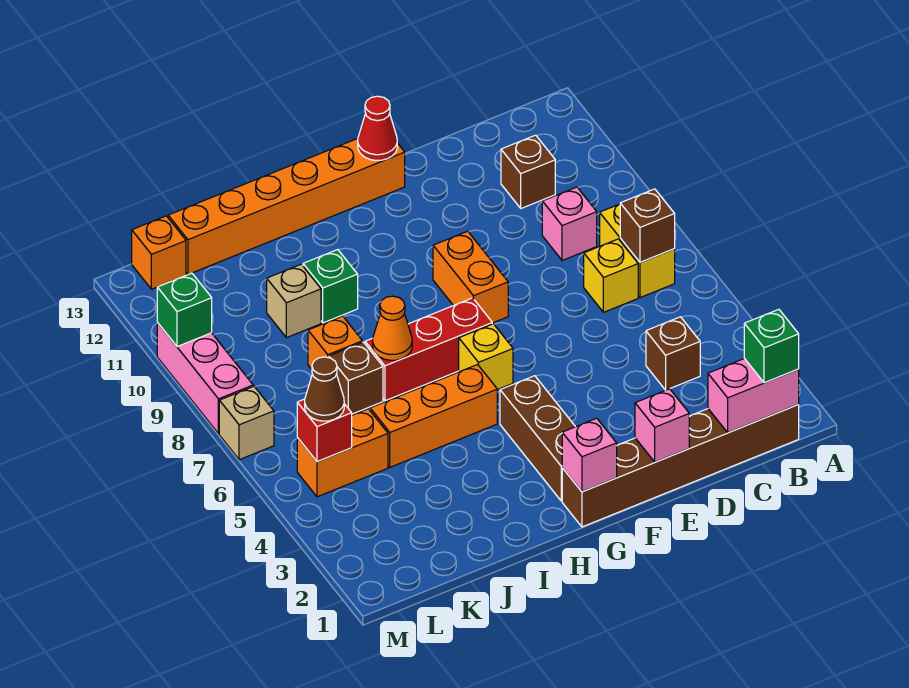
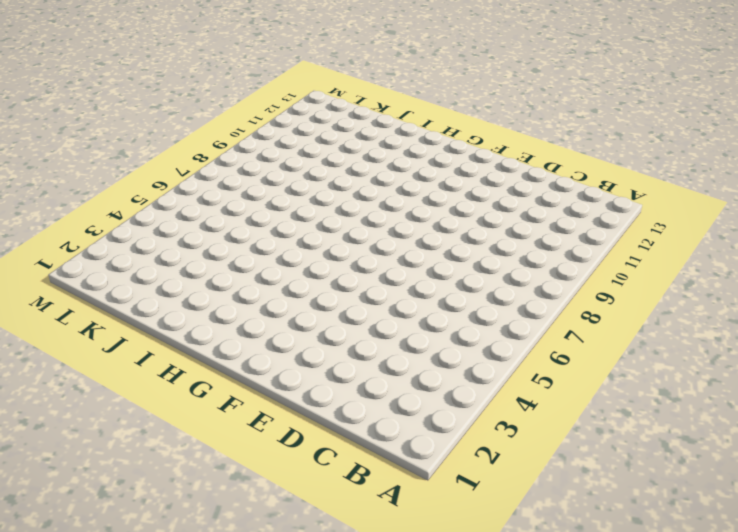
none -> brown 1x6 brick [562,405,799,527]
none -> yellow 1x2 brick [600,204,675,298]
none -> brown 1x1 brick [646,317,700,390]
none -> yellow 1x1 brick [584,239,638,312]

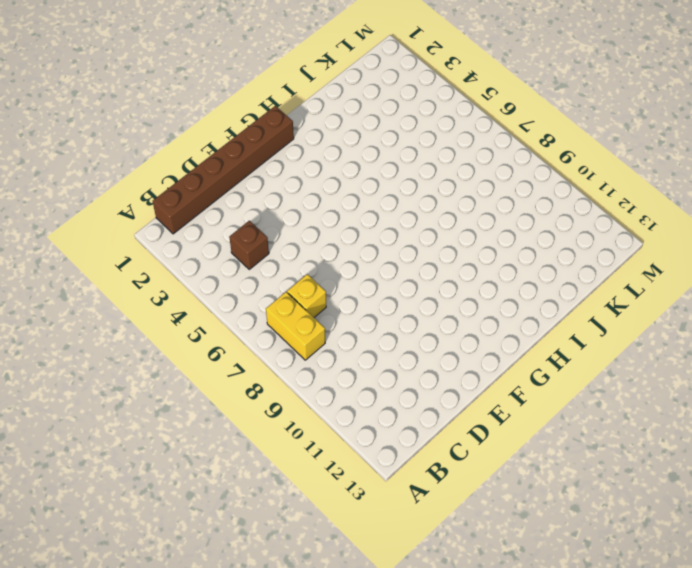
none -> pink 1x1 brick [542,187,597,260]
none -> brown 1x1 brick [501,135,555,208]
none -> orange 1x2 brick [433,231,508,323]
none -> orange 1x6 brick [168,139,405,274]

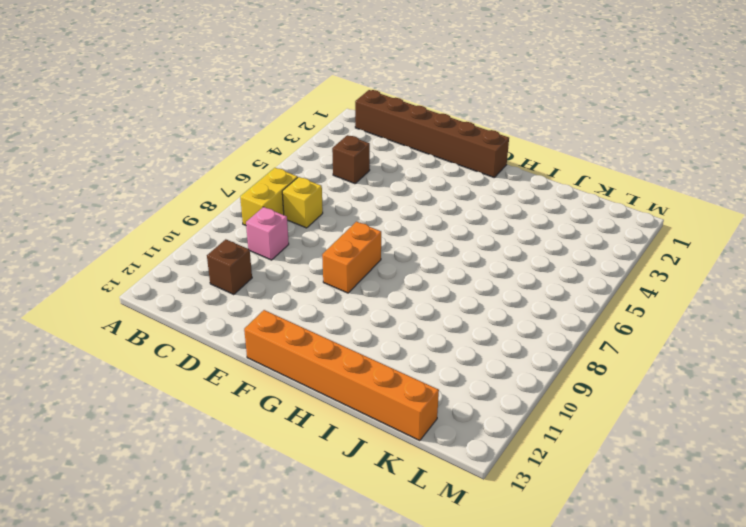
none -> brown 1x3 brick [500,376,575,501]
none -> yellow 1x1 brick [459,324,513,390]
none -> red 1x3 brick [365,298,492,401]
none -> orange 1x3 brick [370,365,497,467]

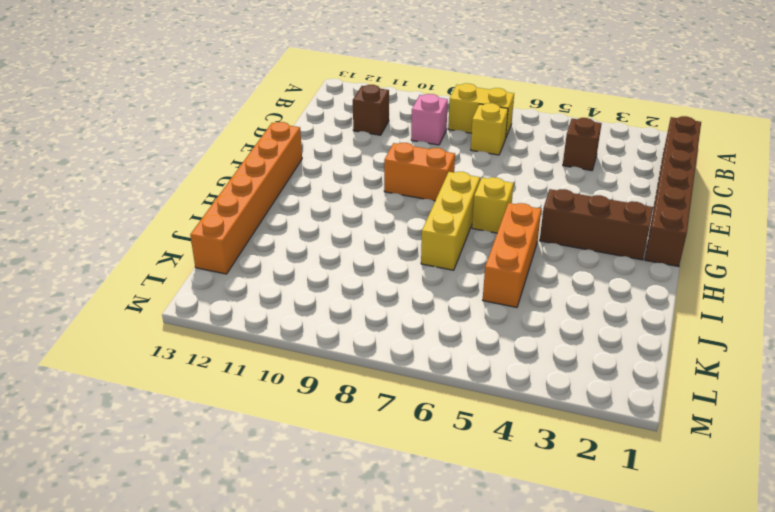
yellow 1x3 brick [421,172,480,270] -> red 1x3 brick [365,298,492,401]
none -> green 1x1 brick [303,250,358,323]
none -> brown 1x1 brick [329,342,383,414]
none -> orange 1x1 brick [308,316,362,369]
none -> tan 1x1 brick [267,264,321,338]

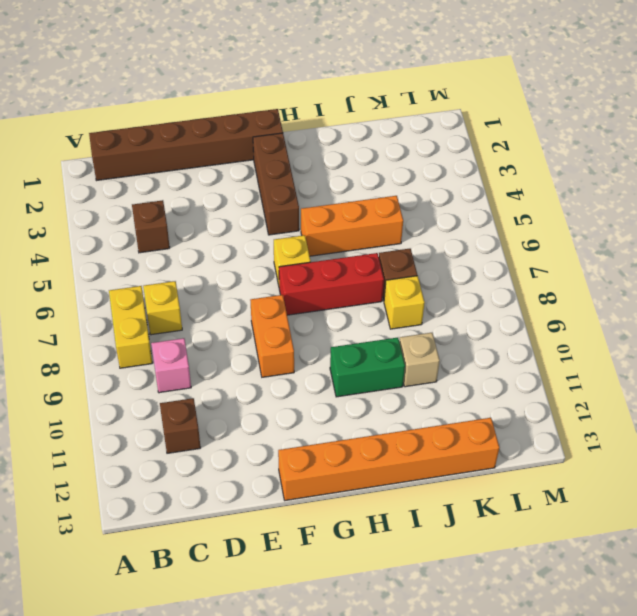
green 1x2 brick [330,338,405,397] -> green 1x1 brick [303,250,358,323]
yellow 1x1 brick [384,276,425,329] -> orange 1x1 brick [308,316,362,369]
none -> orange 1x2 brick [297,409,388,497]
none -> orange 1x1 brick [132,216,186,289]
none -> tan 1x1 brick [219,386,274,460]
none -> pink 1x3 brick [157,323,253,434]

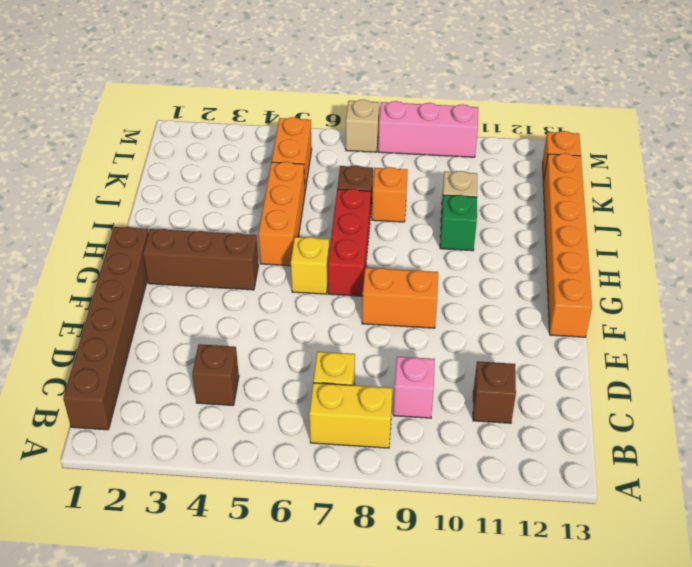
none -> pink 1x2 brick [708,358,799,433]
none -> brown 1x1 brick [620,189,675,262]
none -> pink 1x1 brick [635,389,689,462]
none -> red 1x1 cone [358,96,397,161]

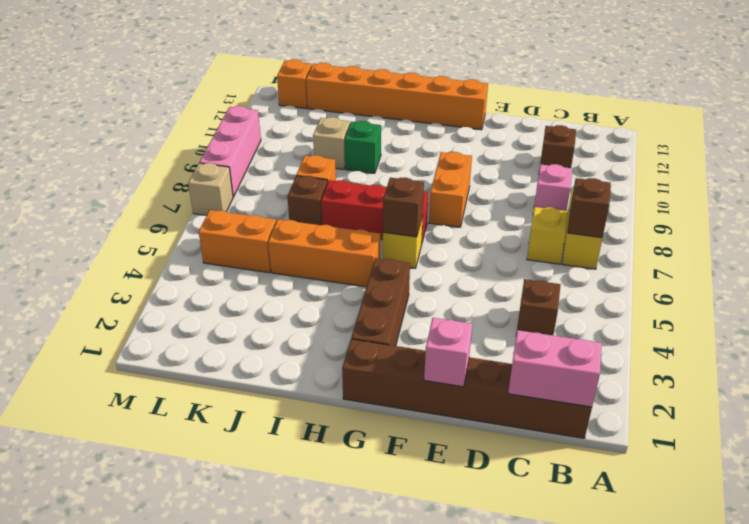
brown 1x1 brick [383,178,424,237] -> none
none -> red 1x1 cone [358,96,397,161]
none -> pink 1x1 brick [562,418,617,492]
none -> orange 1x1 cone [373,296,412,360]
none -> red 1x1 brick [297,399,352,462]

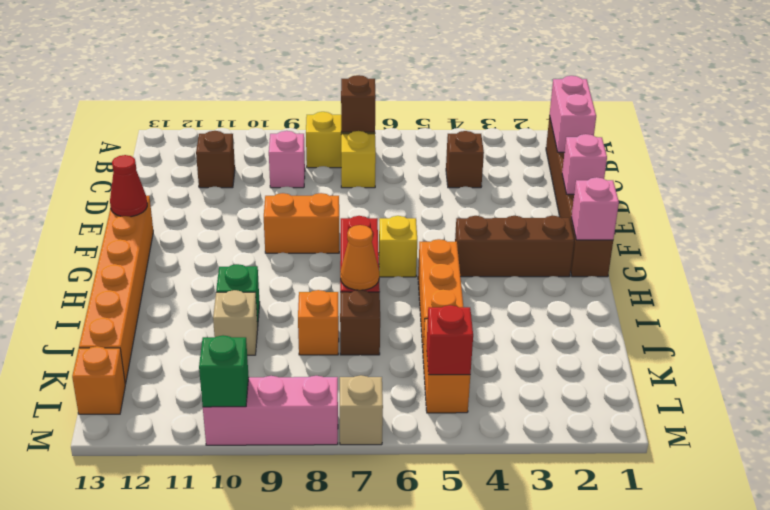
none -> green 1x1 brick [744,309,799,383]
none -> brown 1x1 cone [305,357,344,421]

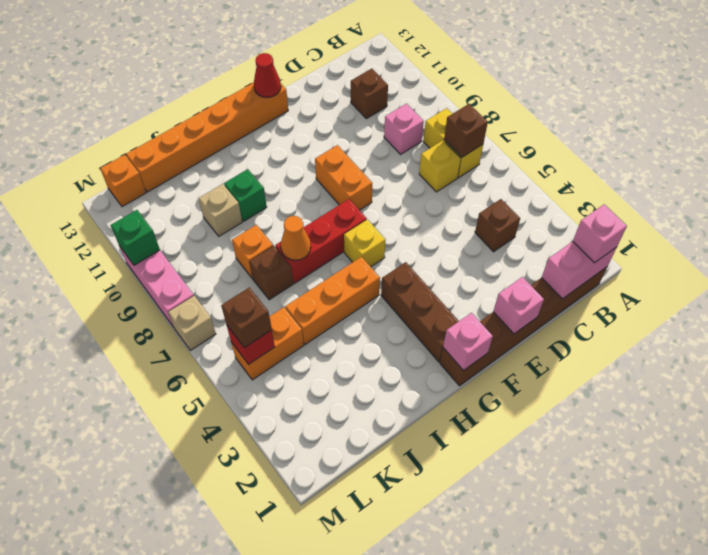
pink 1x1 brick [573,204,627,263] -> green 1x1 brick [744,309,799,383]
brown 1x1 brick [221,287,272,348] -> brown 1x1 cone [305,357,344,421]

